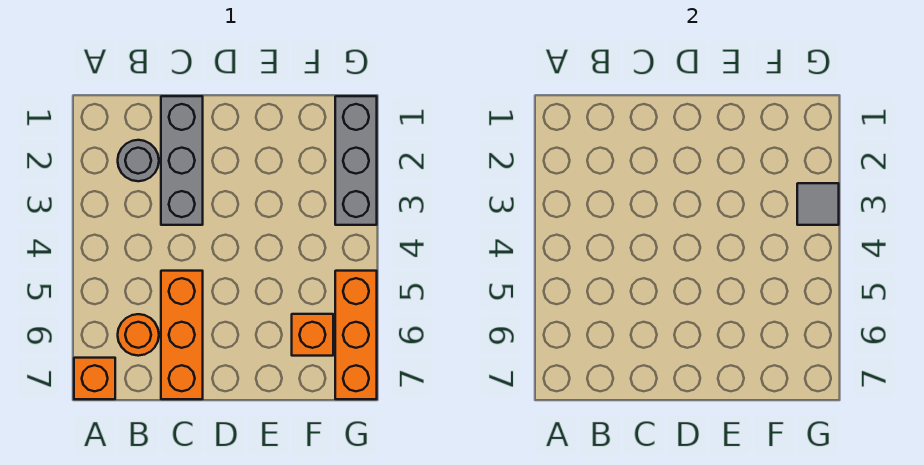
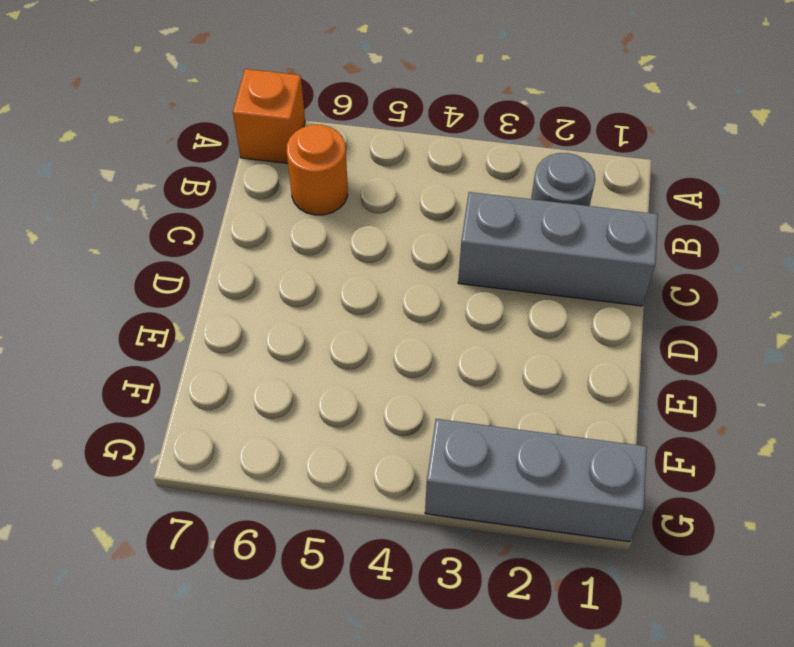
none -> orange 1x3 brick [161,271,203,399]
none -> orange 1x1 brick [292,314,333,356]

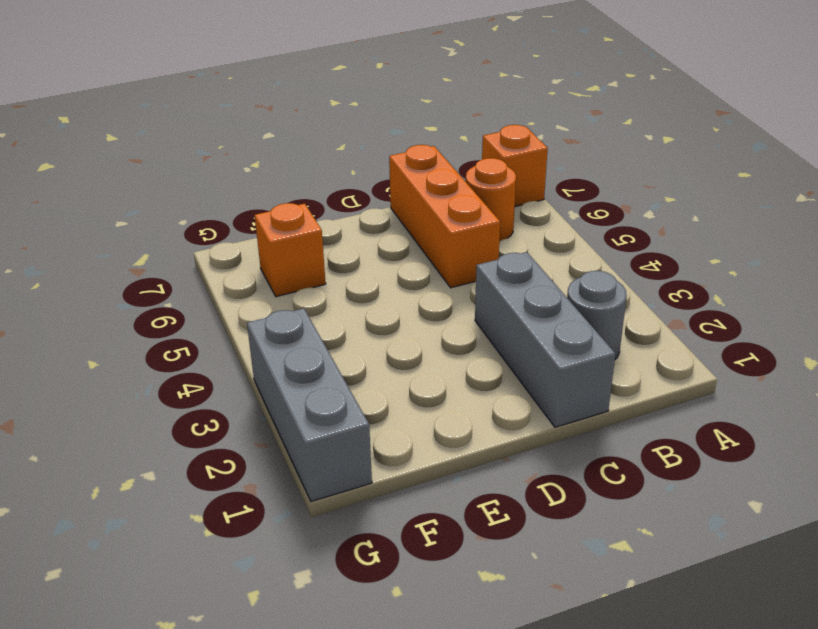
none -> orange 1x3 brick [335,271,377,399]
none -> grey 1x1 tile [797,183,839,225]

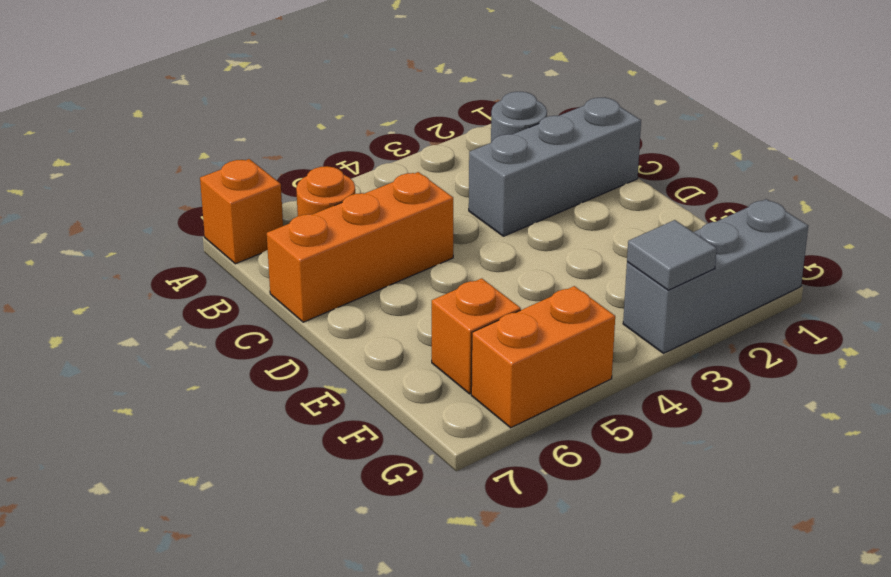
orange 1x2 brick [471,286,615,428] -> orange 1x3 brick [335,271,377,399]

